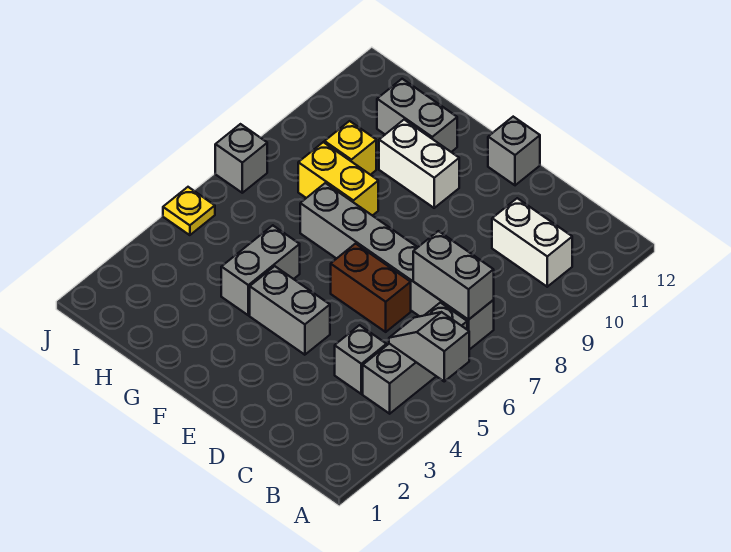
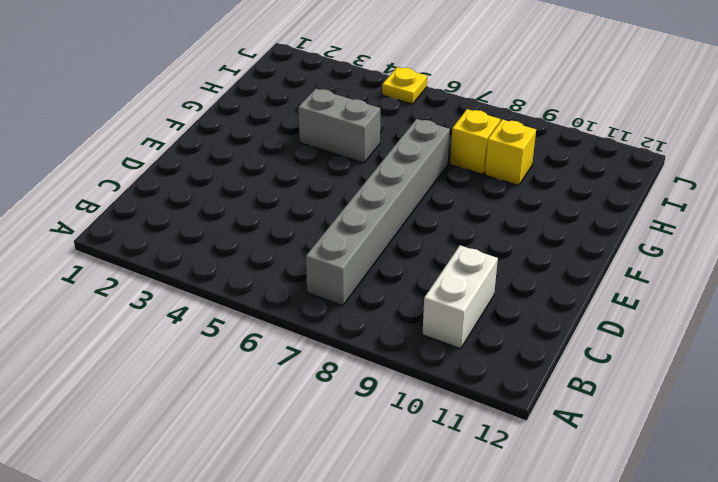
yellow 1x1 brick [450,109,500,174] -> yellow 1x2 brick [298,142,378,216]
none -> grey 1x3 brick [363,303,467,414]
none -> grey 1x1 brick [335,325,386,394]
none -> brown 1x2 brick [331,244,411,332]

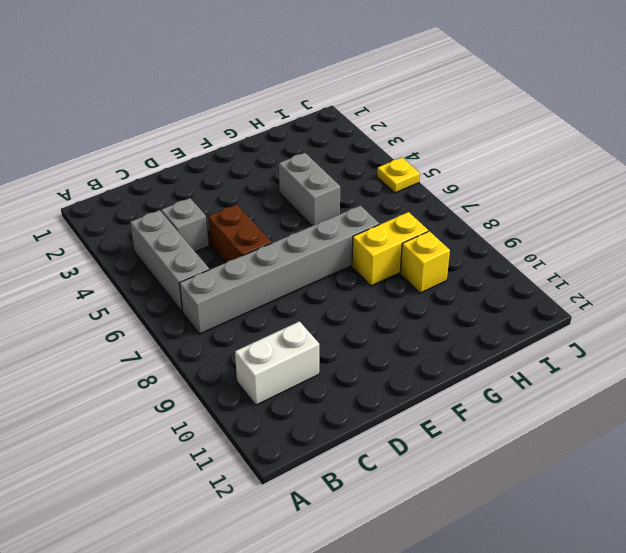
brown 1x2 brick [208,204,272,263] -> brown 1x2 brick turned to [331,244,411,332]
none -> grey 1x2 brick [250,266,330,355]
none -> grey 1x1 brick [488,117,540,185]
none -> white 1x2 brick [379,120,459,208]

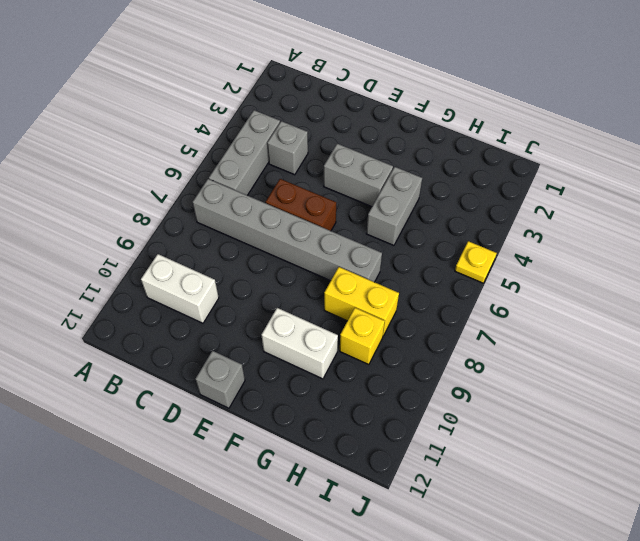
none -> grey 1x2 brick [377,79,457,152]
none -> grey 1x1 brick [215,124,267,193]
none -> grey 1x2 slope [389,312,469,381]

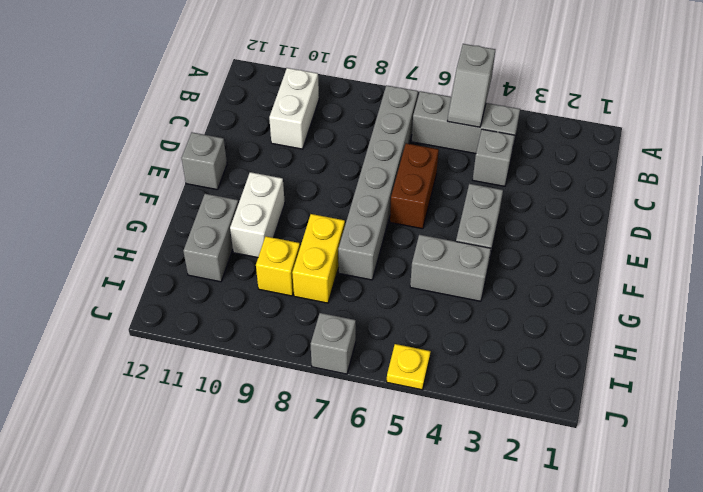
none -> grey 1x2 brick [413,231,494,320]

